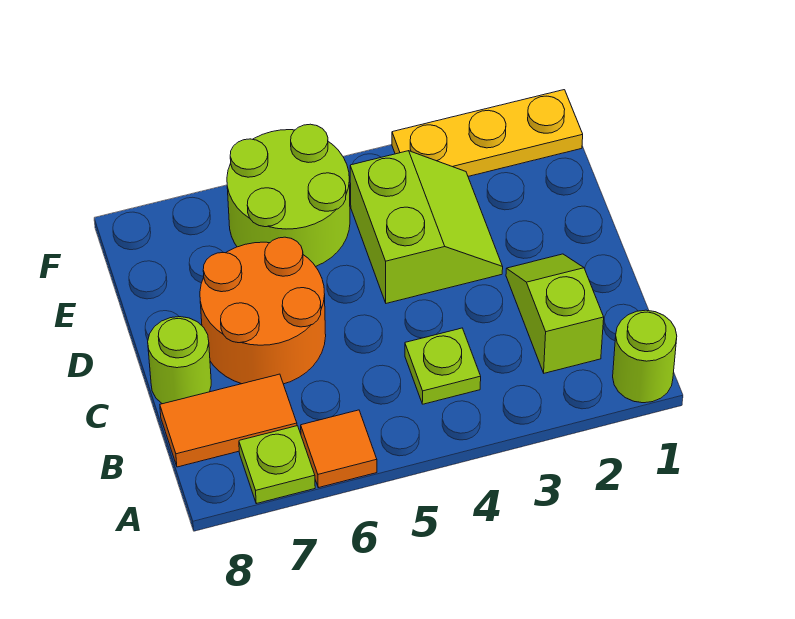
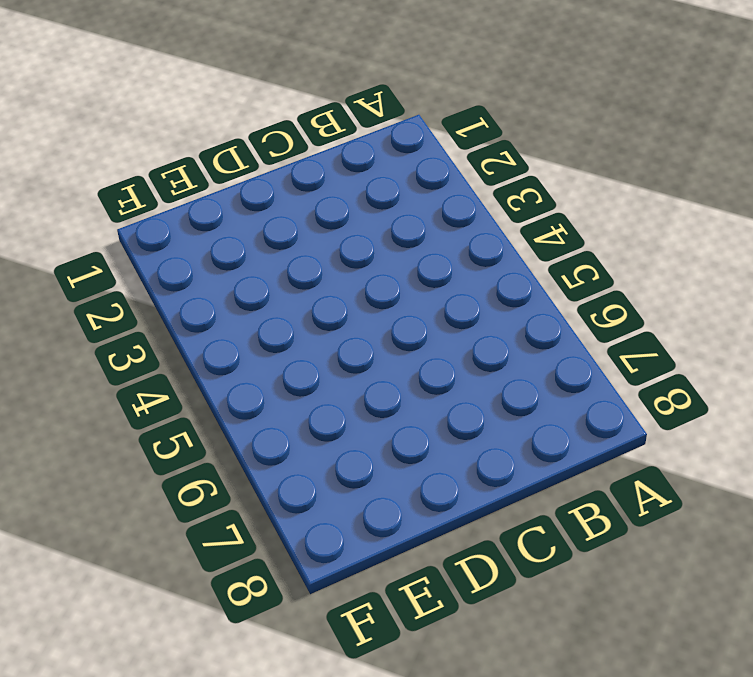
none -> lime 1x1 round brick [613,310,677,403]
none -> orange 1x1 tile [301,410,377,488]

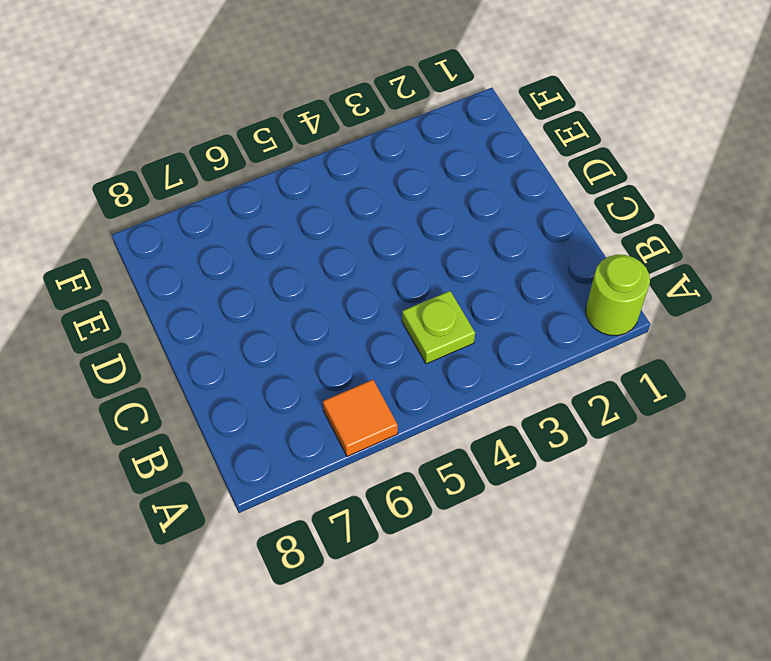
none -> lime 1x1 plate [239,426,315,504]
none -> lime 1x2 slope [506,254,604,373]

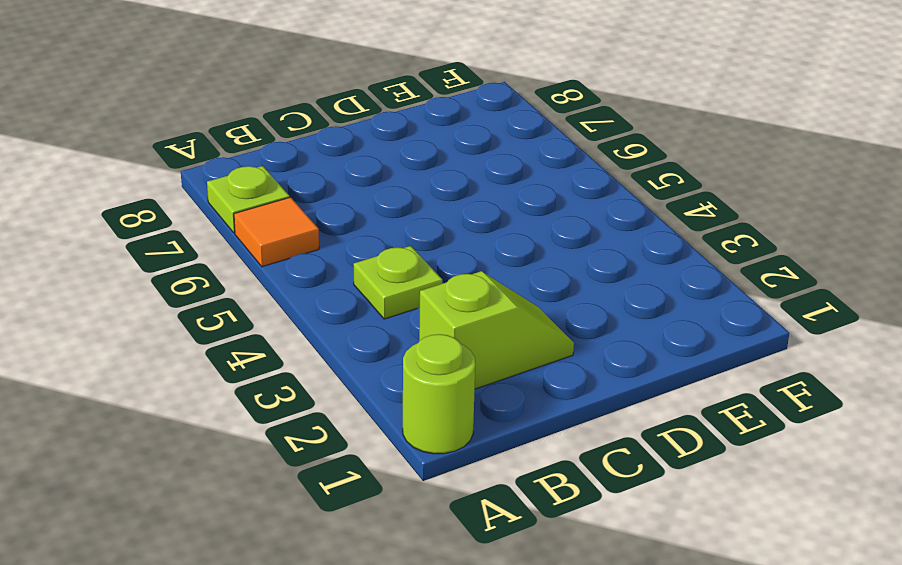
none -> orange 1x2 tile [160,374,297,467]
none -> orange 2x2 round brick [200,237,326,384]

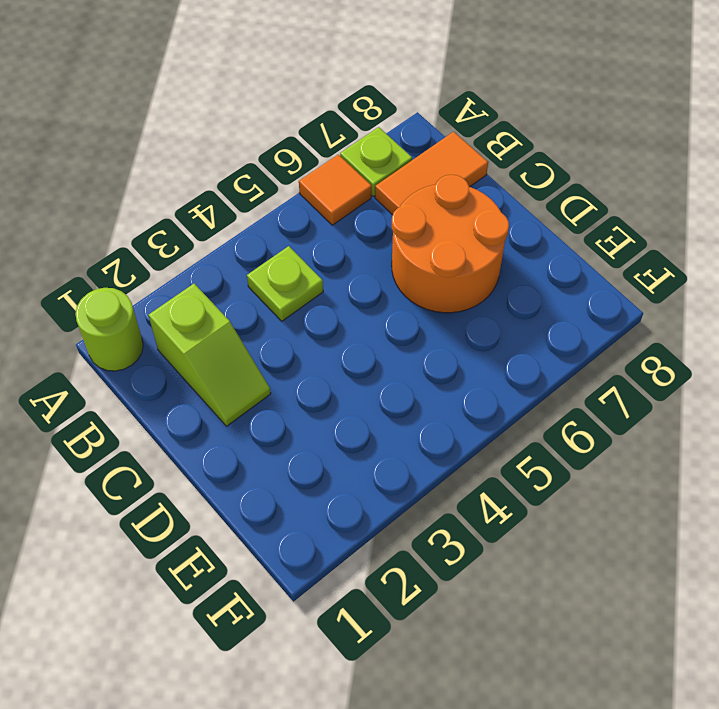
none -> lime 1x1 round brick [148,317,211,404]
none -> lime 2x2 slope [350,151,503,303]

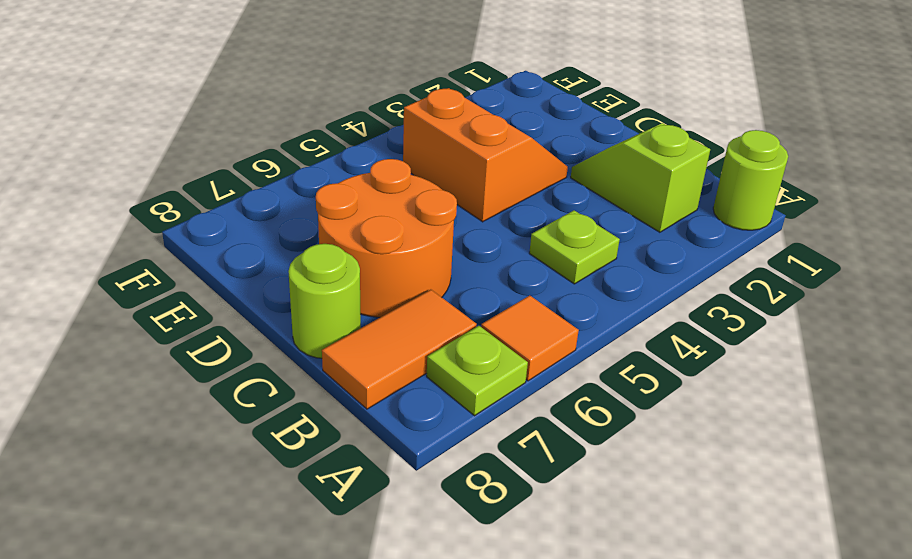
orange 2x2 slope [403,88,568,222] -> lime 2x2 slope [350,151,503,303]
none -> lime 2x2 round brick [227,124,350,267]
none -> yellow 1x3 plate [392,90,583,176]

